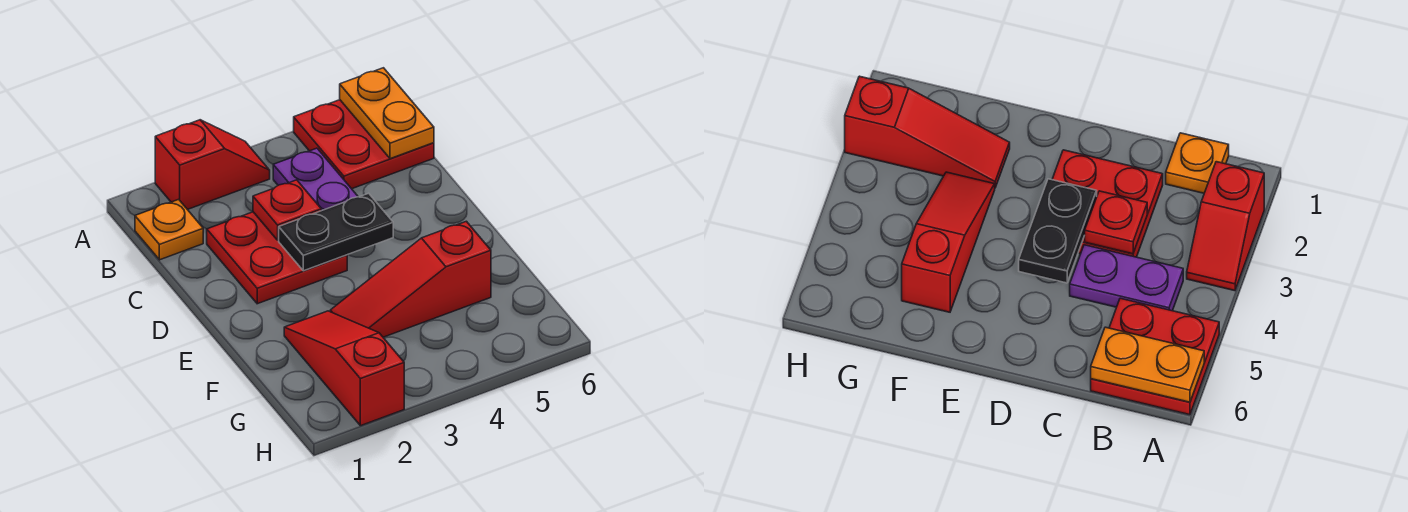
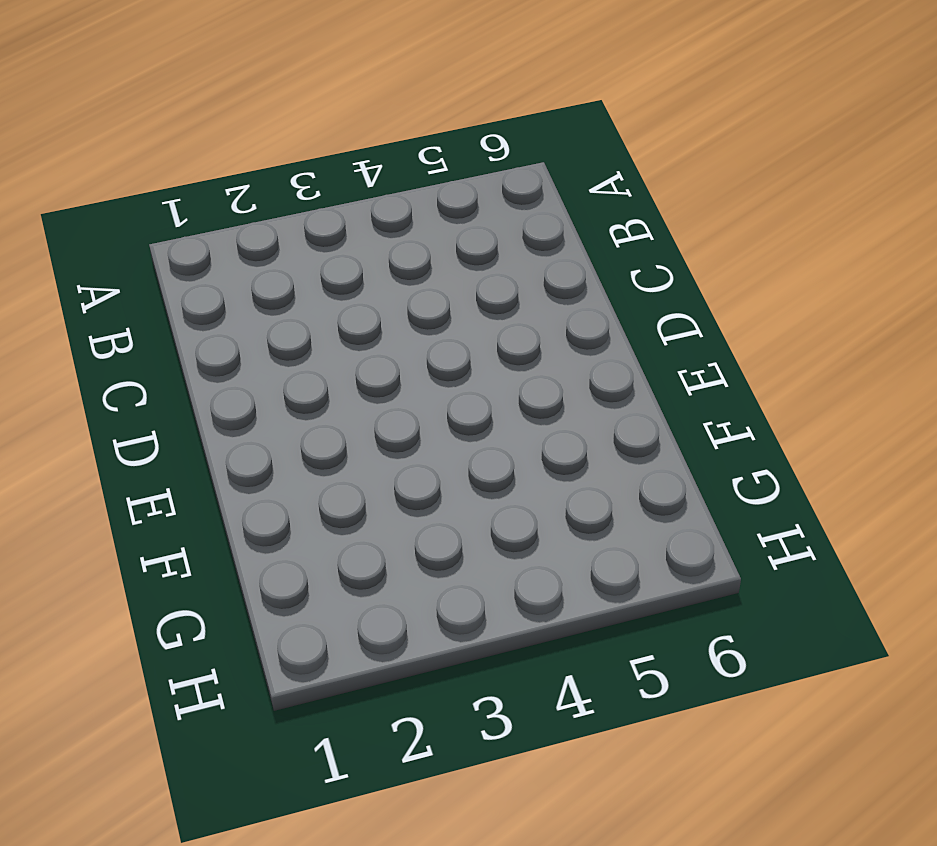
none -> red 1x2 slope [155,120,270,210]
none -> red 2x2 plate [294,100,434,189]

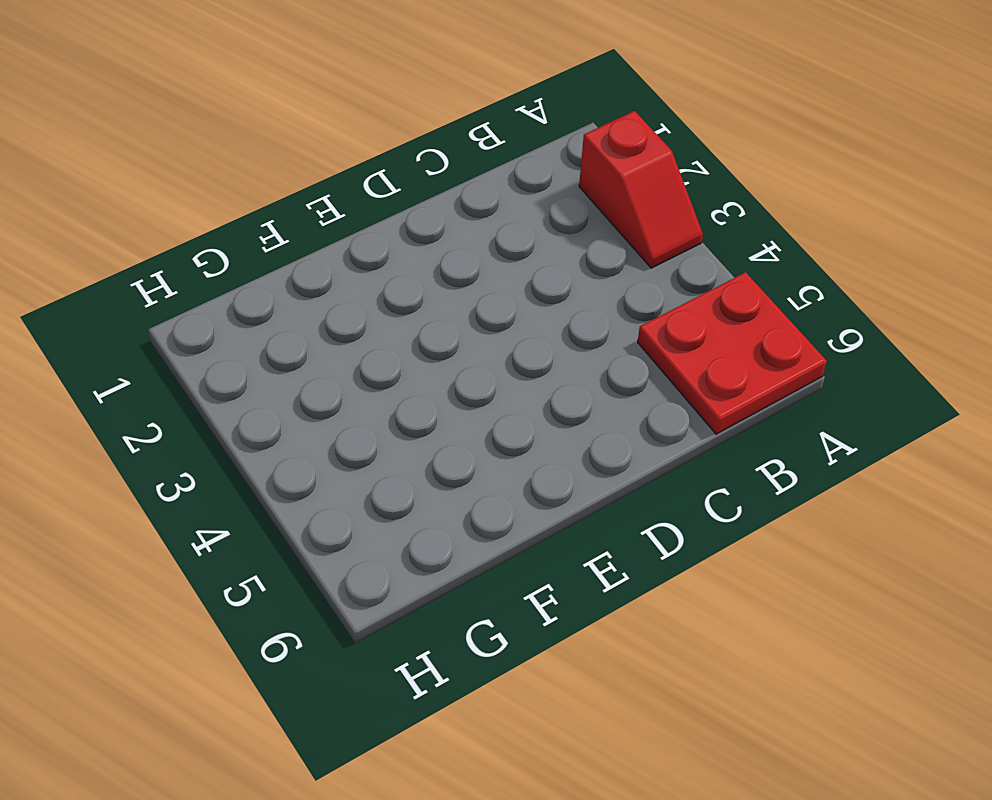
none -> orange 1x1 plate [135,199,203,260]
none -> purple 1x2 plate [273,148,358,211]

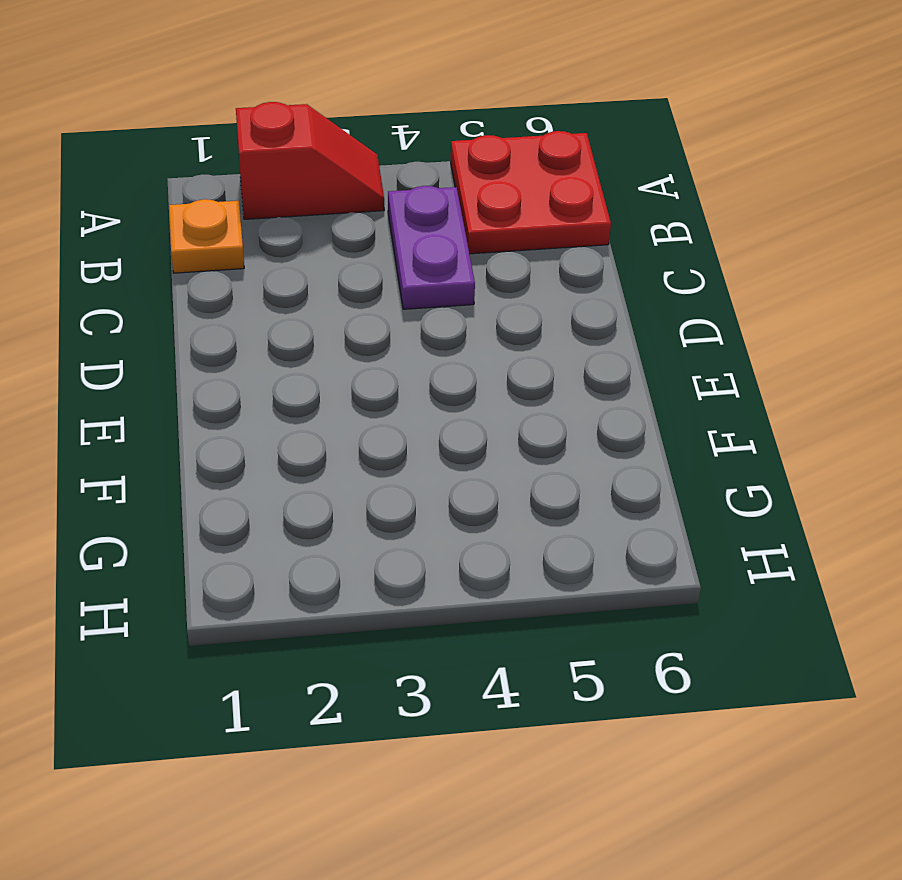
none -> red 2x2 plate [207,212,347,304]
none -> red 1x3 slope [284,311,404,426]

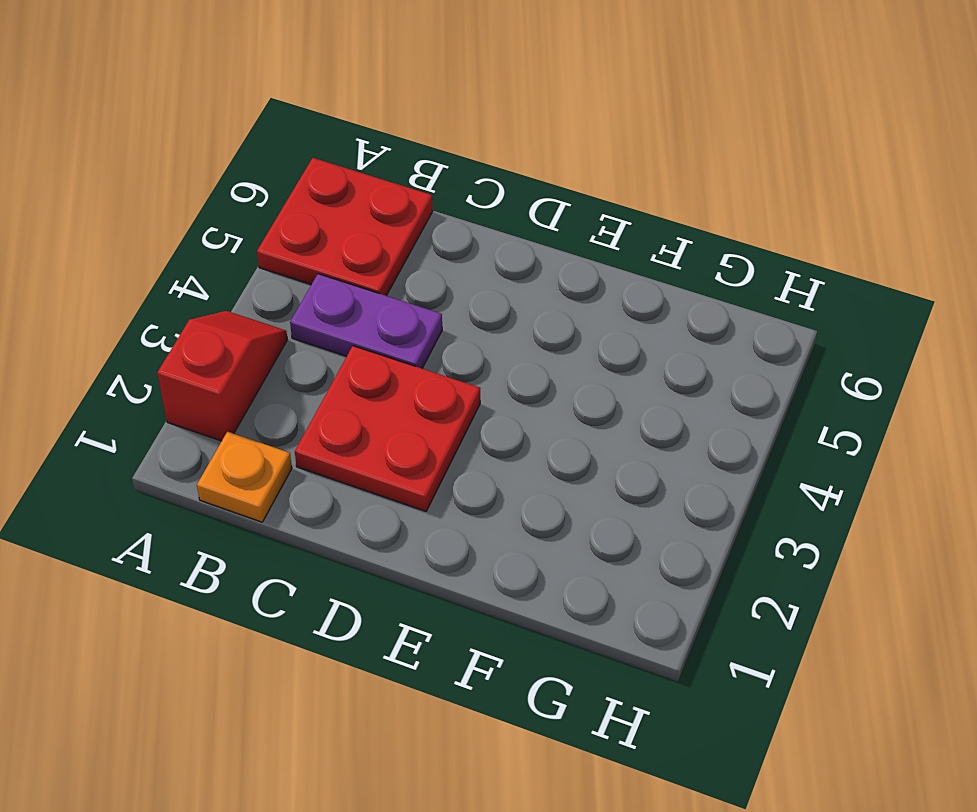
none -> red 1x3 slope [284,311,404,426]
none -> red 1x3 slope [330,221,491,337]

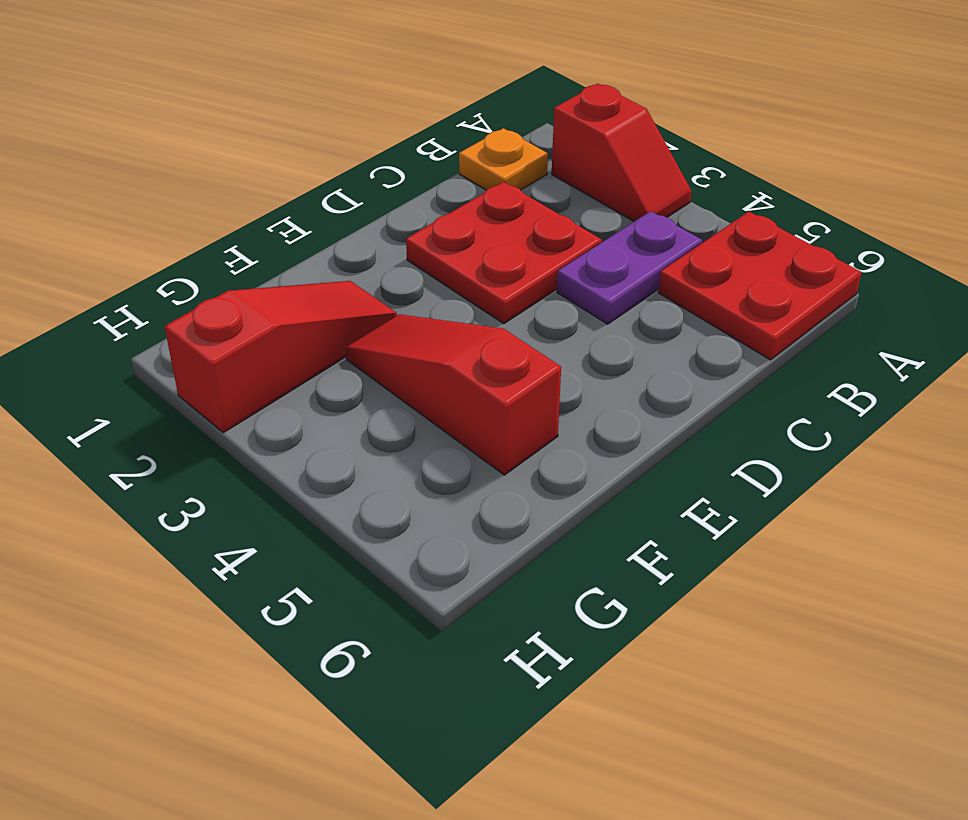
none -> orange 1x2 plate [340,68,434,159]
none -> red 1x1 plate [253,180,321,240]

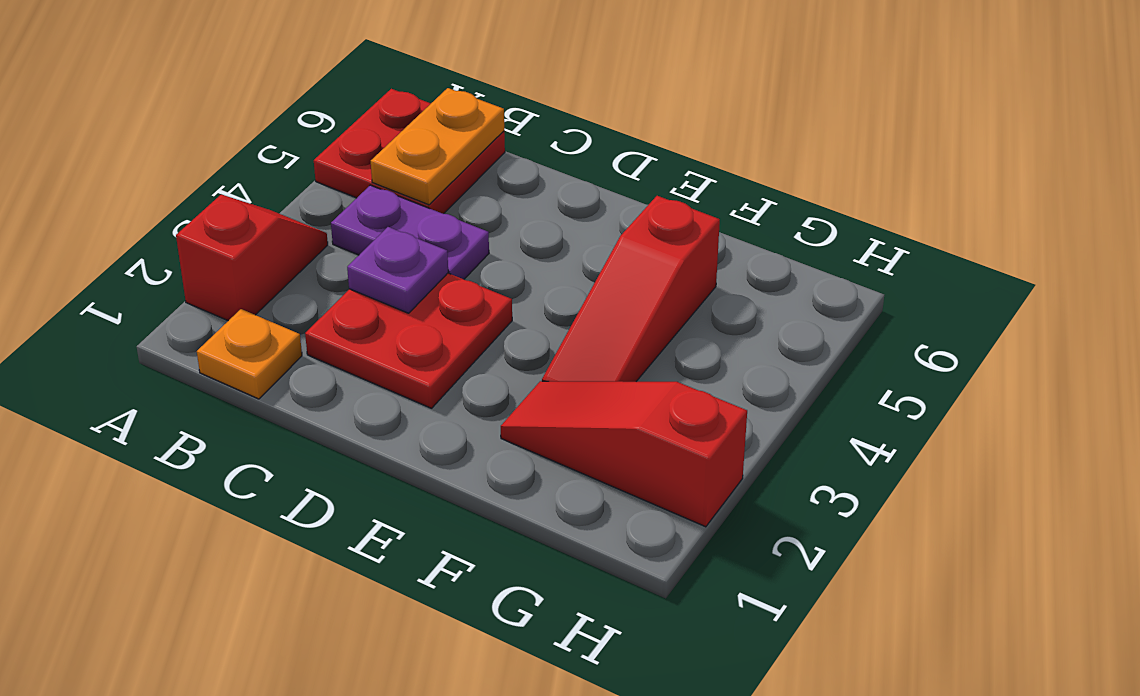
orange 1x2 plate [371,88,504,205] -> orange 1x2 plate turned to [340,68,434,159]
purple 1x1 plate [347,227,448,313] -> red 1x1 plate [253,180,321,240]
none -> black 1x2 plate [279,193,393,271]

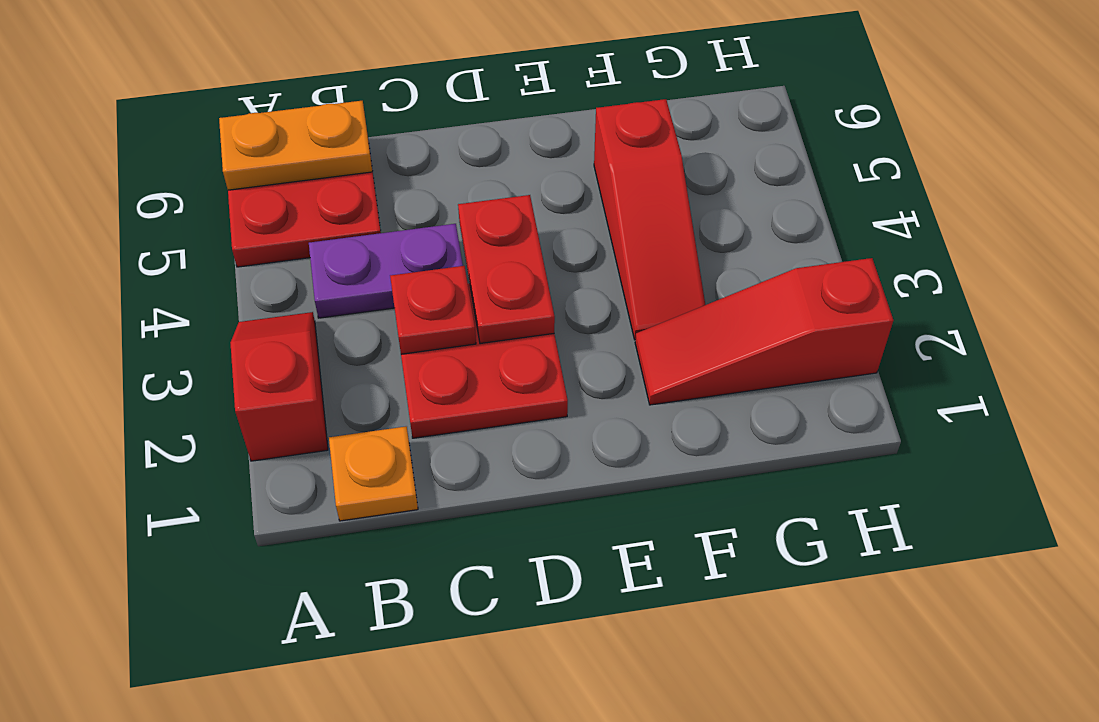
red 1x2 plate [458,195,555,344] -> black 1x2 plate [279,193,393,271]

